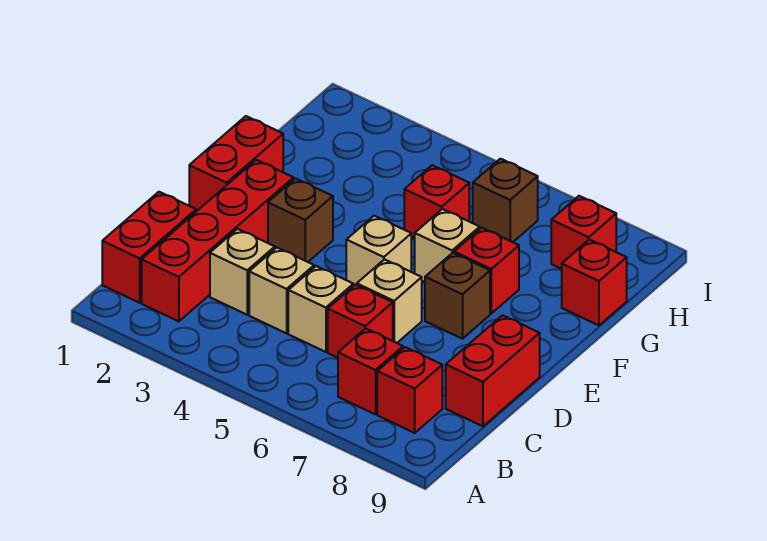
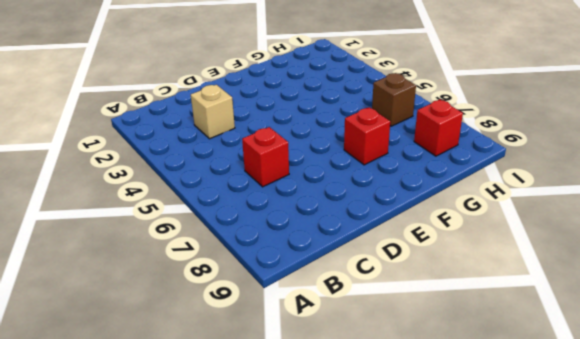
none -> red 1x2 brick [102,192,196,303]
none -> red 1x4 brick [142,160,294,321]
none -> red 1x1 brick [338,329,403,414]

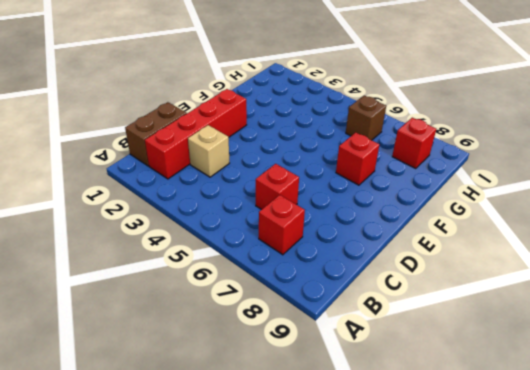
brown 1x2 brick [125,102,187,166] -> red 1x2 brick [102,192,196,303]
none -> red 1x1 brick [377,347,442,433]
none -> tan 1x1 brick [249,248,314,333]
none -> tan 1x1 brick [288,266,354,352]

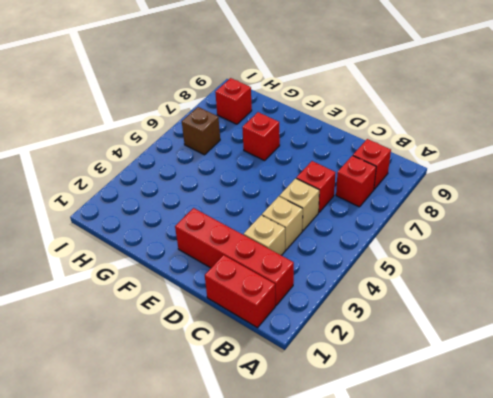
none -> red 1x2 brick [446,315,540,426]
none -> tan 1x1 brick [357,260,422,343]
none -> red 1x2 brick [189,116,283,212]

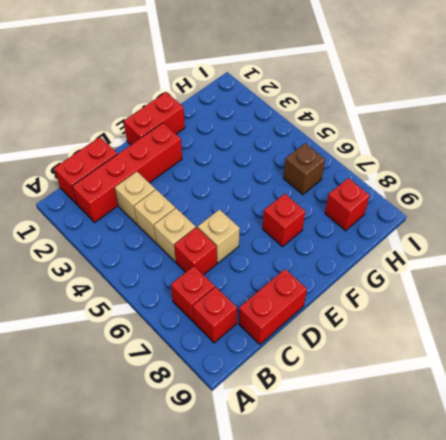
none -> brown 1x1 brick [268,178,333,262]
none -> tan 1x1 brick [346,216,411,285]
none -> brown 1x1 brick [425,253,490,339]

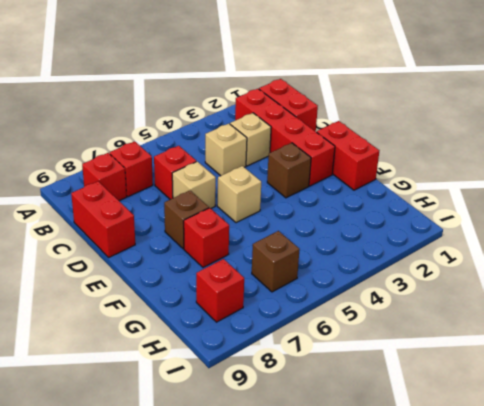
none -> tan 1x1 brick [288,266,354,352]
none -> tan 1x1 brick [415,209,480,282]
none -> red 1x1 brick [404,165,469,238]

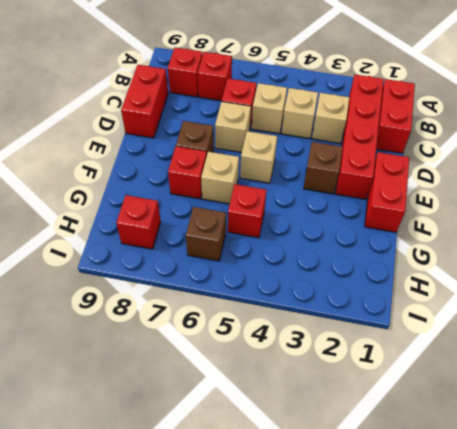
none -> red 1x1 brick [562,240,627,325]

